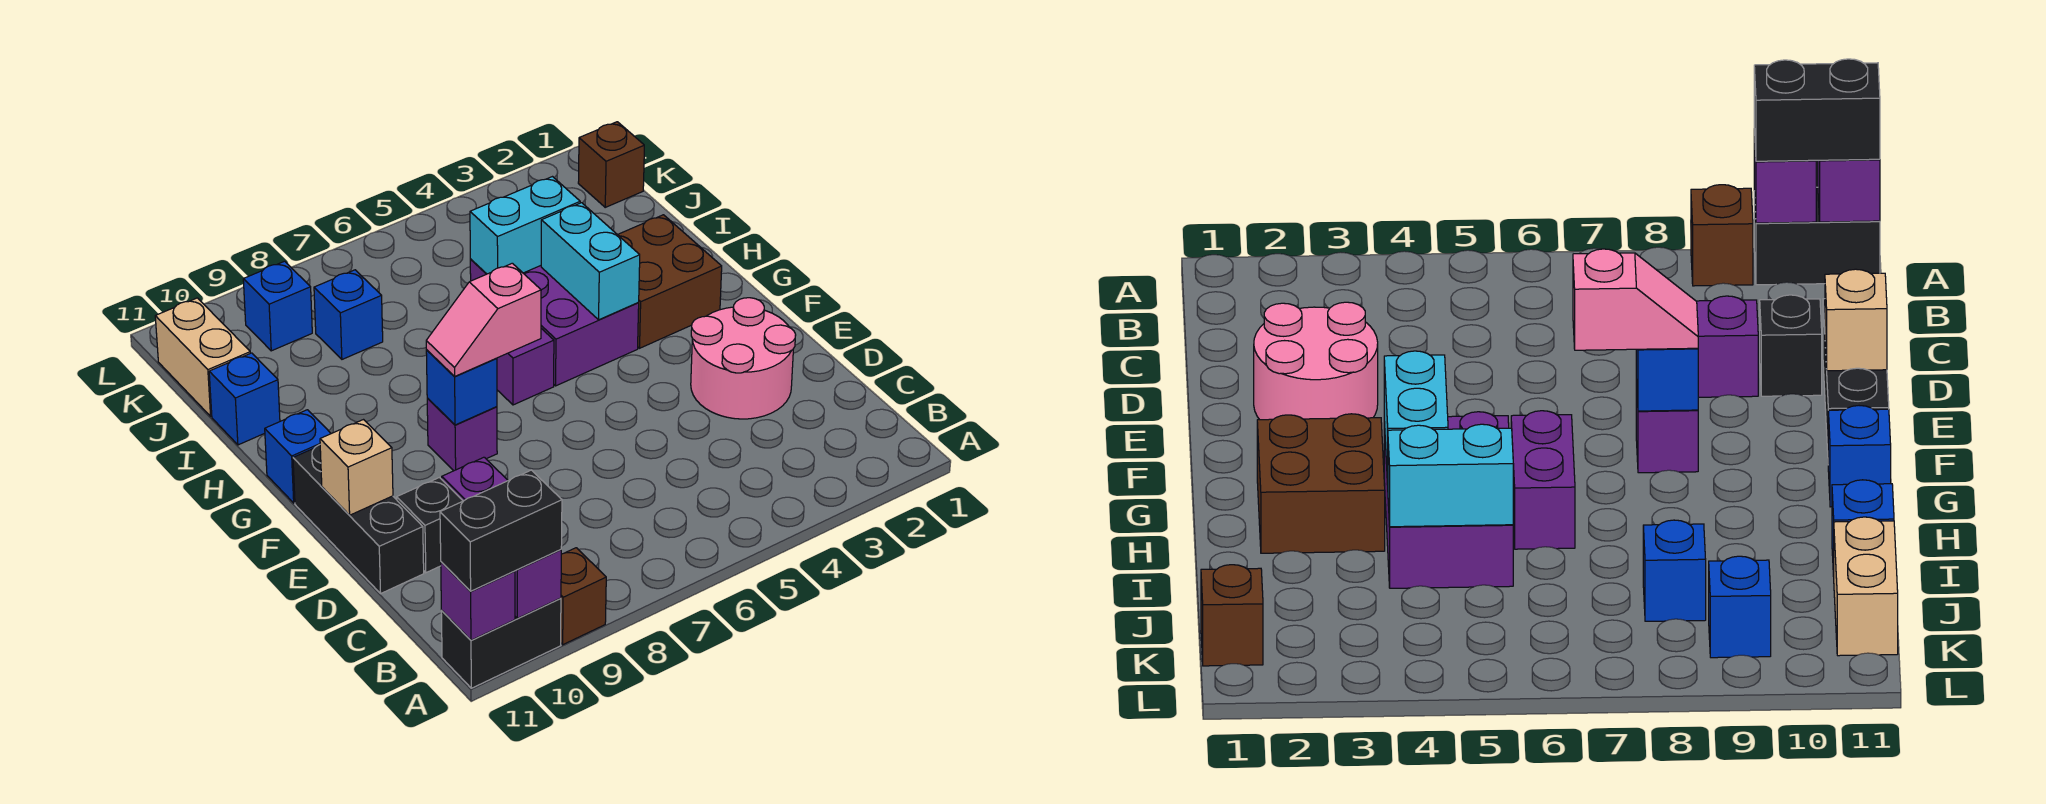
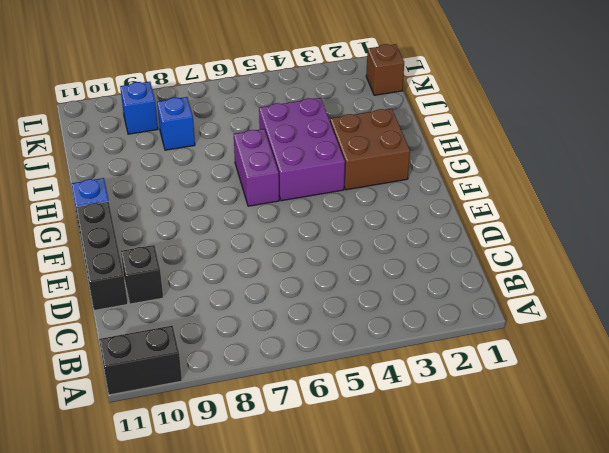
none -> brown 1x1 brick [561,548,606,645]
none -> pink 2x2 round brick [691,298,796,419]
none -> purple 1x1 brick [442,457,508,501]

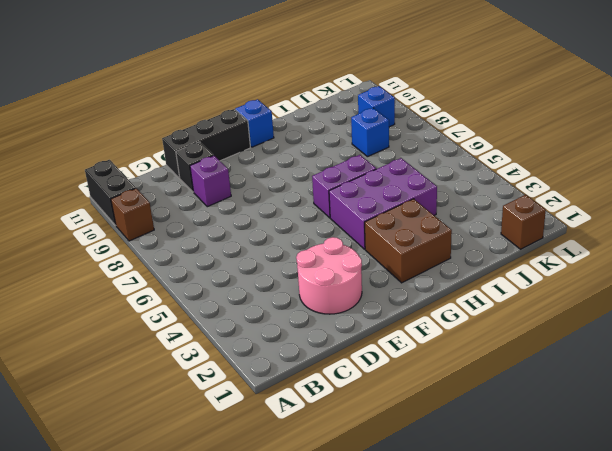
none -> purple 1x1 brick [427,398,497,471]
none -> blue 1x1 brick [209,353,280,445]
none -> tan 1x2 brick [155,298,250,416]

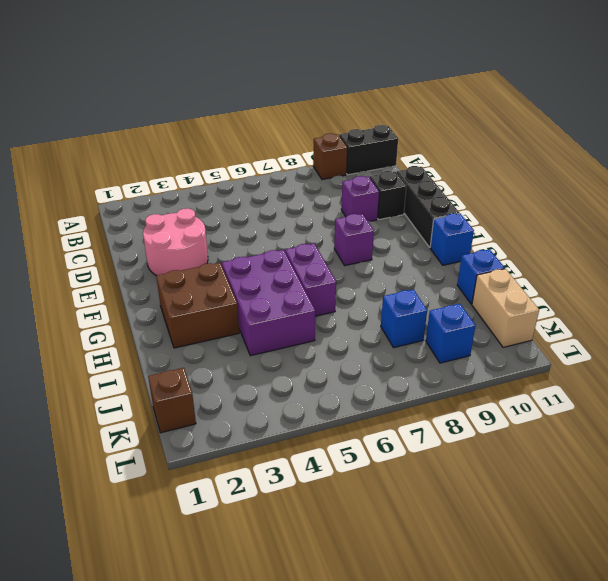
none -> purple 1x1 brick [515,550,561,618]
none -> purple 1x1 brick [441,562,515,640]
none -> tan 1x1 brick [320,420,393,515]

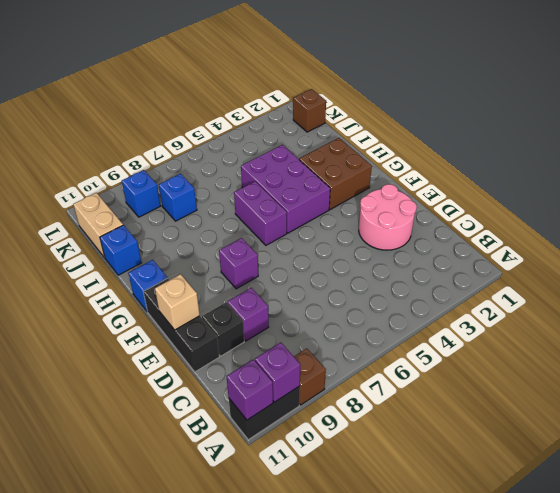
none -> blue 1x1 brick [426,350,497,425]
none -> cyan 1x2 brick [541,203,640,320]
none -> cyan 1x2 brick [470,177,580,274]

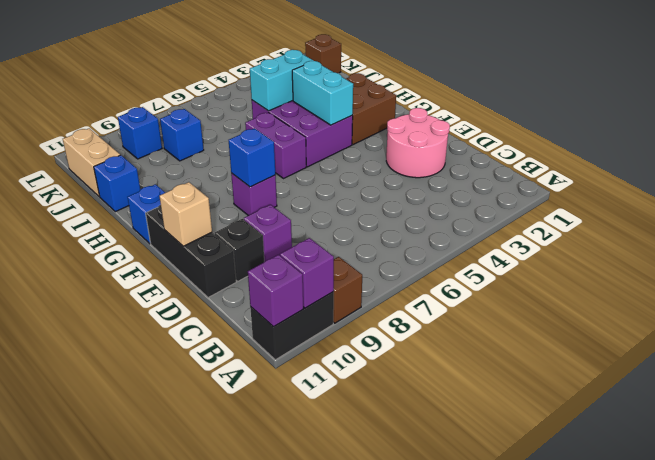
none -> black 1x2 brick [440,470,562,591]
none -> pink 1x2 slope [426,263,541,377]

